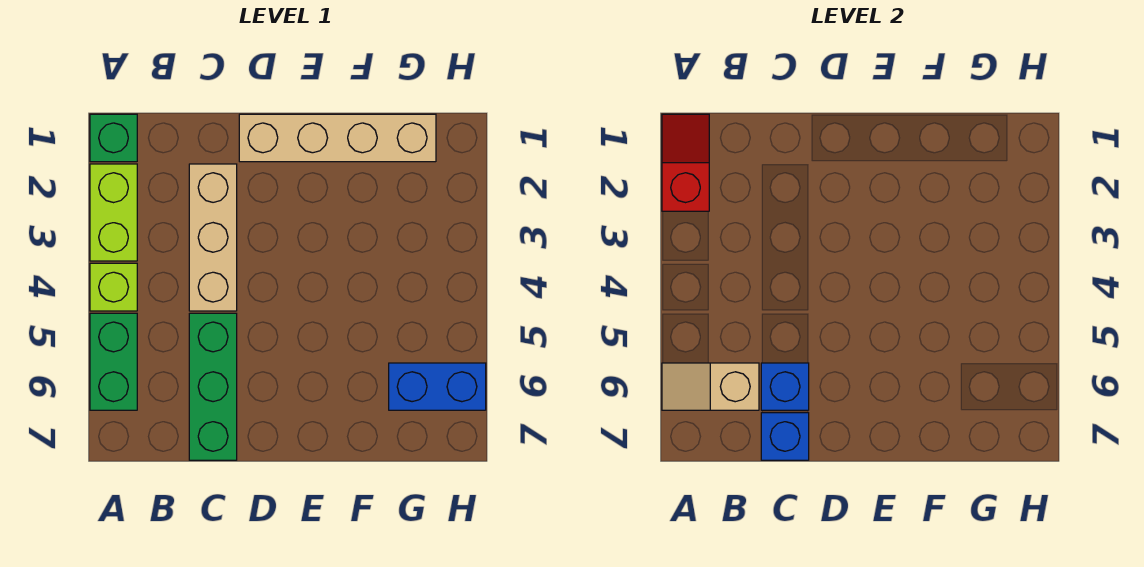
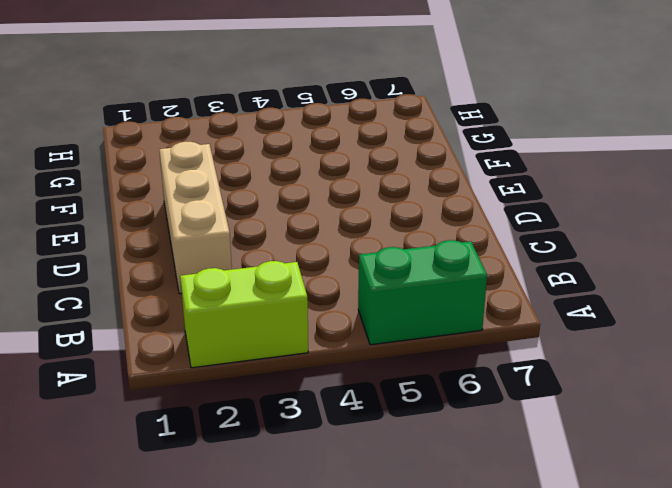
tan 1x3 brick [159,142,232,294] -> tan 1x3 brick turned to [189,164,237,311]
none -> green 1x1 brick [90,114,137,162]
none -> lime 1x1 brick [90,263,137,311]
none -> green 1x3 brick [189,313,237,460]

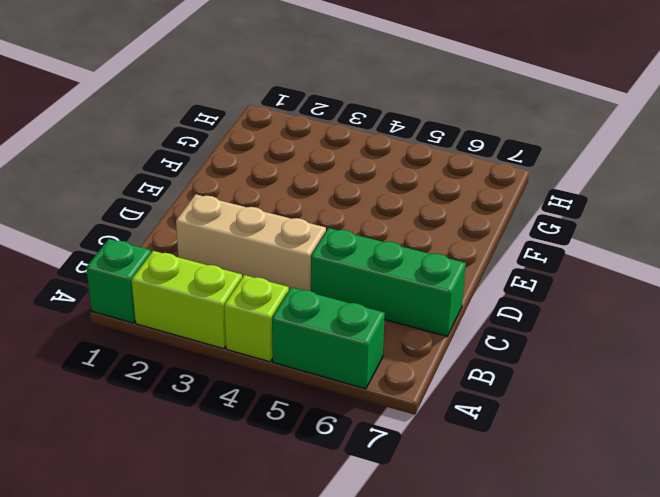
none -> tan 1x4 brick [239,114,436,162]
none -> blue 1x2 brick [389,363,486,410]
none -> red 1x2 slope [662,114,709,211]

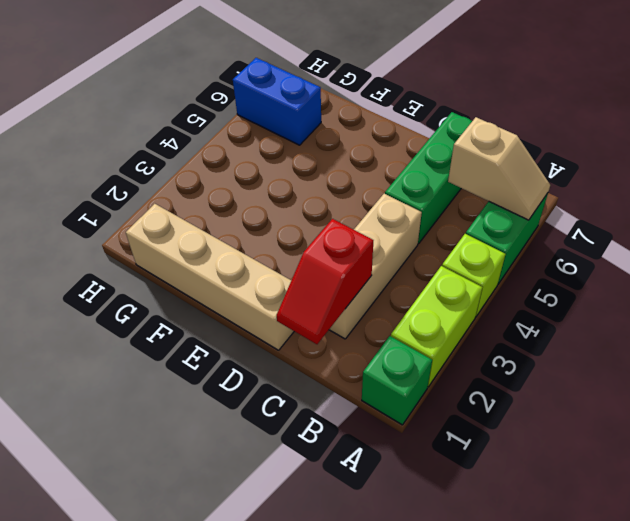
red 1x2 slope [277,219,373,344] -> red 1x2 slope moved to [662,114,709,211]
none -> blue 1x1 brick [761,363,809,410]
none -> blue 1x1 brick [761,413,809,460]

